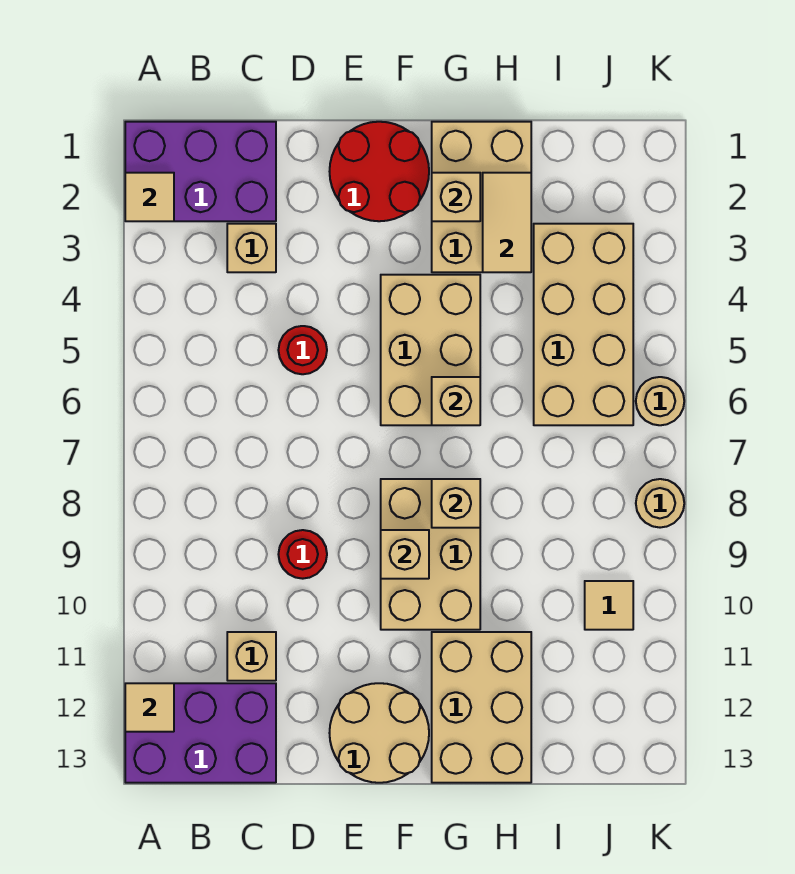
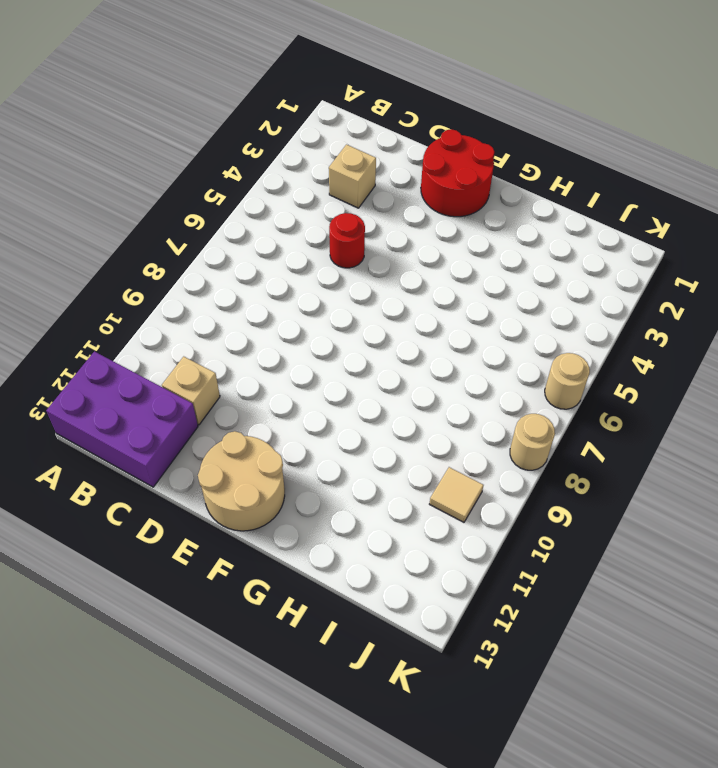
none -> purple 2x3 brick [125,122,276,221]
none -> red 1x1 round brick [278,530,327,579]
none -> tan 2x3 brick [381,275,480,425]

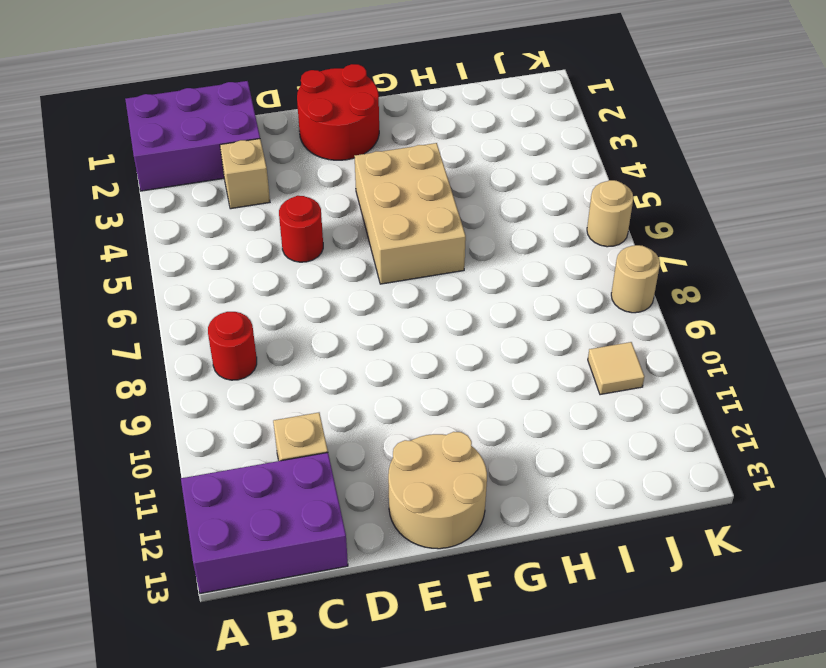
red 1x1 round brick [208,312,257,380] -> red 1x1 round brick moved to [278,530,327,579]
none -> tan 2x3 brick [381,479,480,630]
none -> tan 2x3 brick [432,122,531,272]
none -> tan 2x3 brick [432,632,531,783]

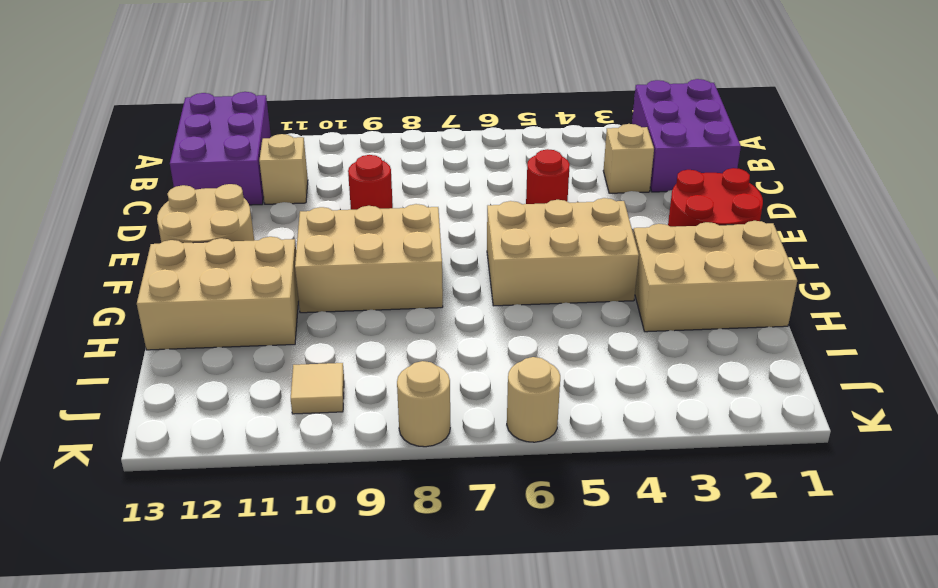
none -> tan 2x4 brick [534,224,633,425]
none -> tan 1x1 tile [125,173,174,221]
none -> tan 1x1 tile [125,683,174,732]

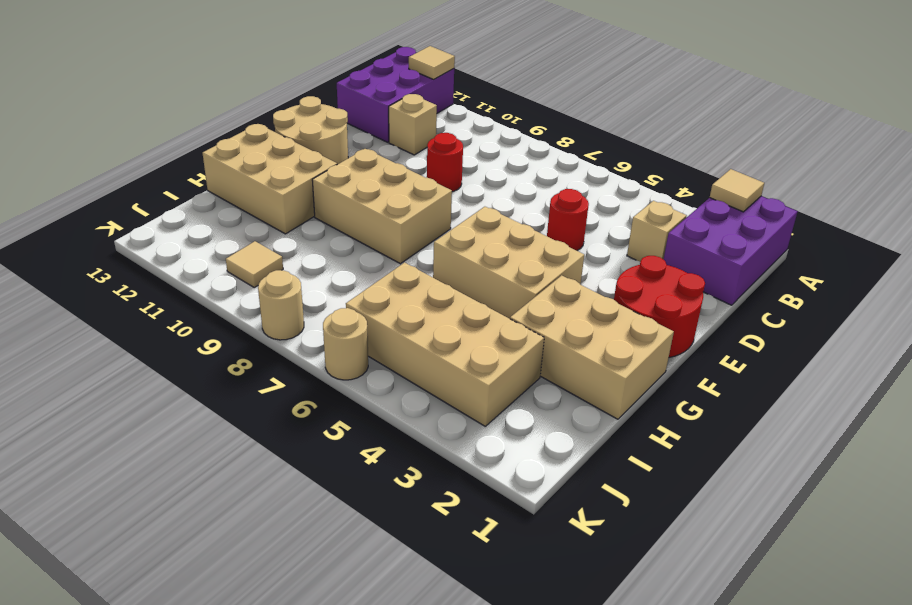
none -> tan 1x1 brick [381,530,429,579]
none -> tan 1x1 brick [432,173,480,221]
none -> tan 1x1 brick [432,377,480,425]

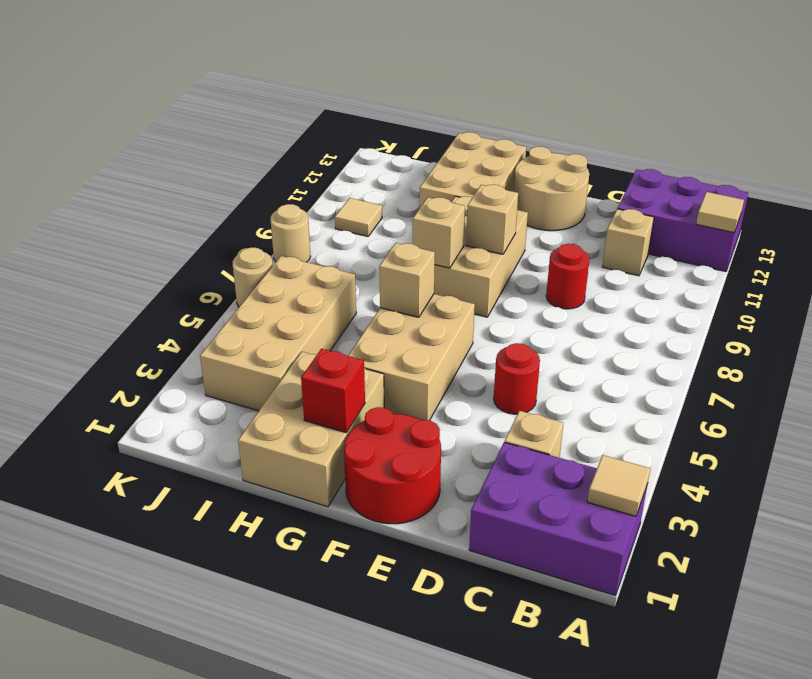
red 1x1 brick [301,349,365,433] -> tan 1x1 brick [432,173,480,221]
none -> tan 1x2 tile [483,173,531,272]

